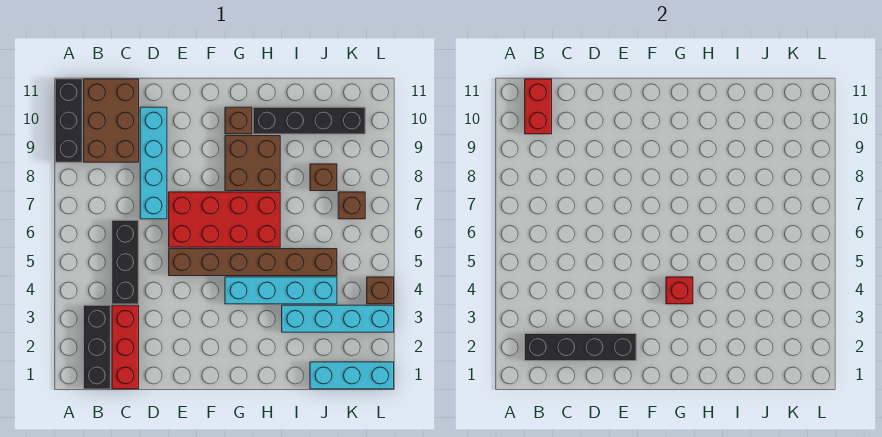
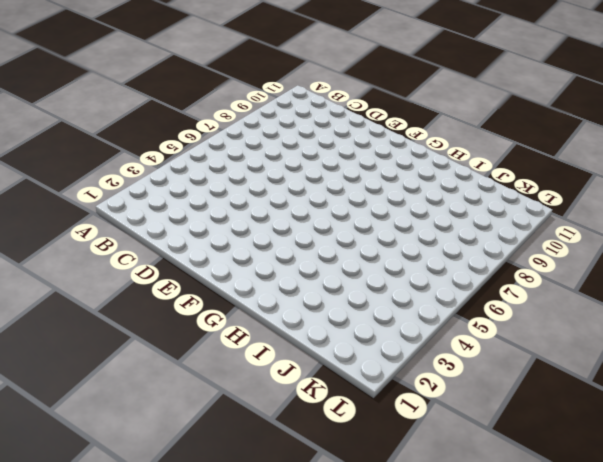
none -> black 1x3 brick [55,79,82,162]
none -> black 1x3 brick [84,305,111,389]
none -> brown 2x3 brick [84,79,139,162]

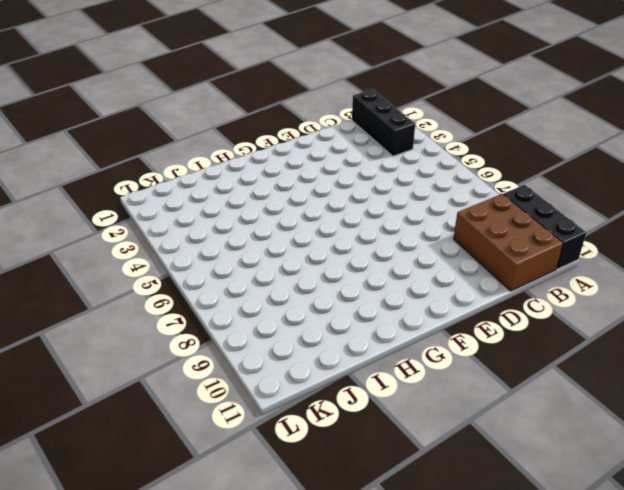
none -> red 1x3 brick [112,305,139,389]
none -> black 1x3 brick [112,220,139,304]
none -> cyan 1x4 brick [140,107,167,219]

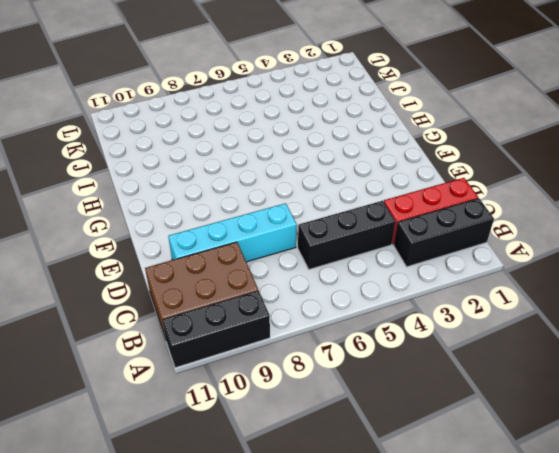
none -> brown 1x6 brick [169,249,337,276]
none -> red 2x4 brick [169,192,280,247]
none -> cyan 1x4 brick [225,277,337,304]

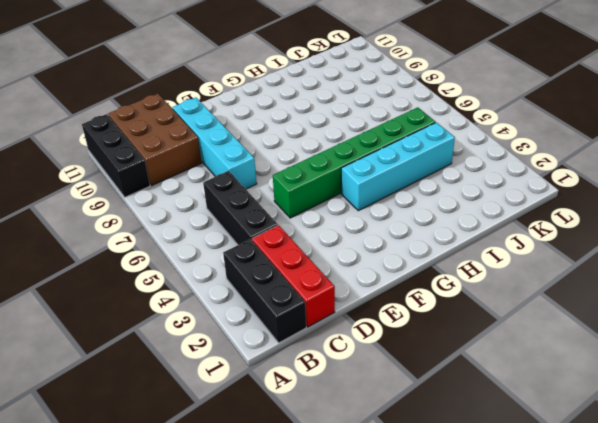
green 1x6 brick [273,107,436,218] -> brown 1x6 brick [169,249,337,276]
none -> red 2x4 brick [169,192,280,247]
none -> brown 2x2 brick [225,136,280,191]
none -> brown 1x1 brick [225,107,252,134]

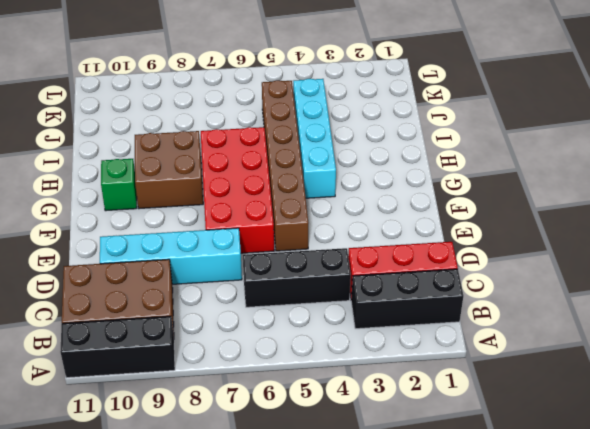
green 1x1 brick [101,159,137,211] -> brown 1x1 brick [225,107,252,134]
none -> black 1x4 brick [253,107,365,134]
none -> cyan 1x4 brick [282,305,394,332]
none -> cyan 1x3 brick [310,362,394,389]

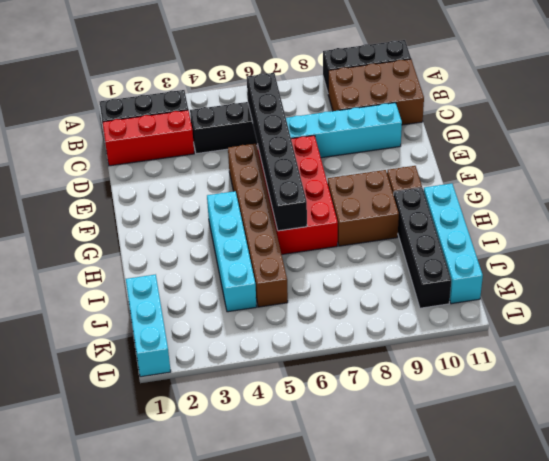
black 1x6 brick [247,73,307,231] -> none
cyan 1x4 brick [424,184,483,304] -> cyan 1x4 brick moved to [282,305,394,332]
none -> brown 1x1 brick [310,164,337,191]
none -> brown 1x1 brick [338,192,365,219]
none -> brown 1x1 brick [367,277,394,304]

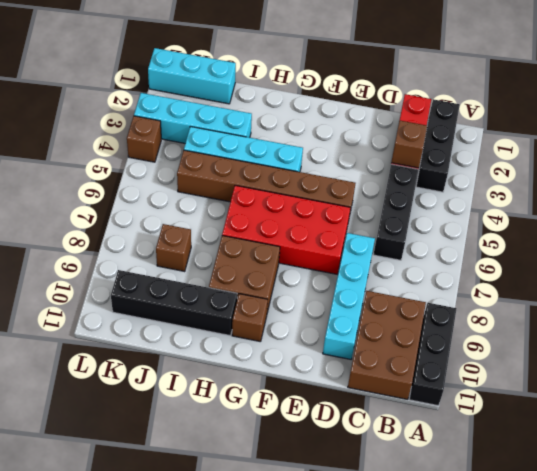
brown 1x1 brick [391,120,427,168] -> brown 1x1 brick moved to [338,192,365,219]
none -> black 1x4 brick [525,334,636,361]
none -> red 1x2 brick [525,79,552,134]
none -> red 1x1 brick [666,277,693,304]

